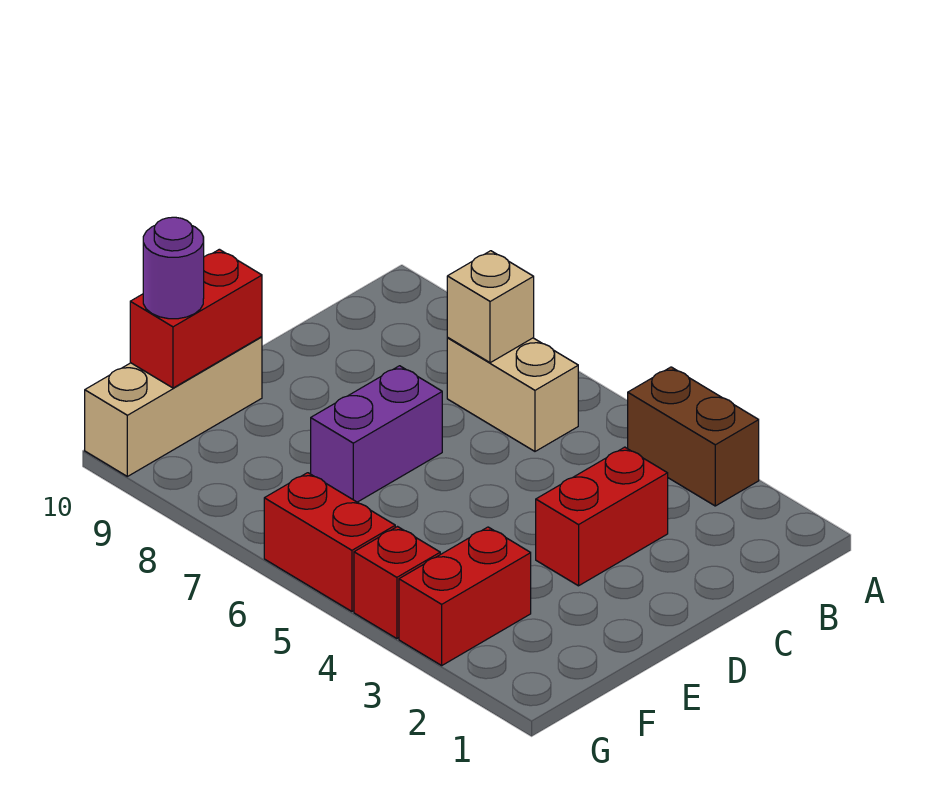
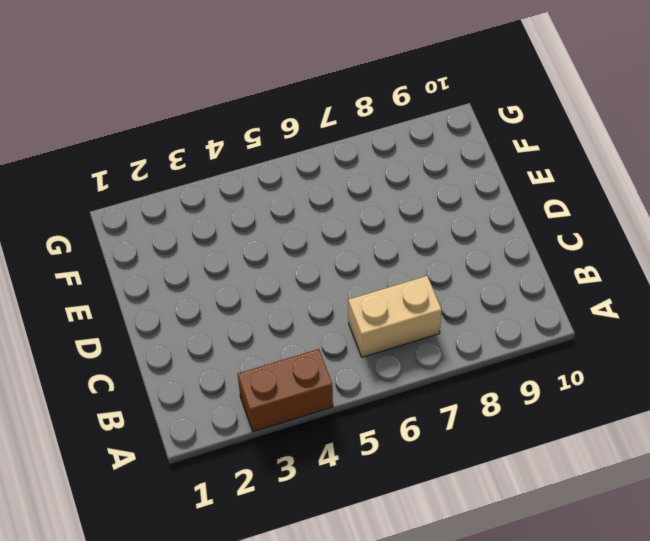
none -> red 1x2 brick [536,447,668,586]
none -> purple 1x2 brick [311,366,442,502]

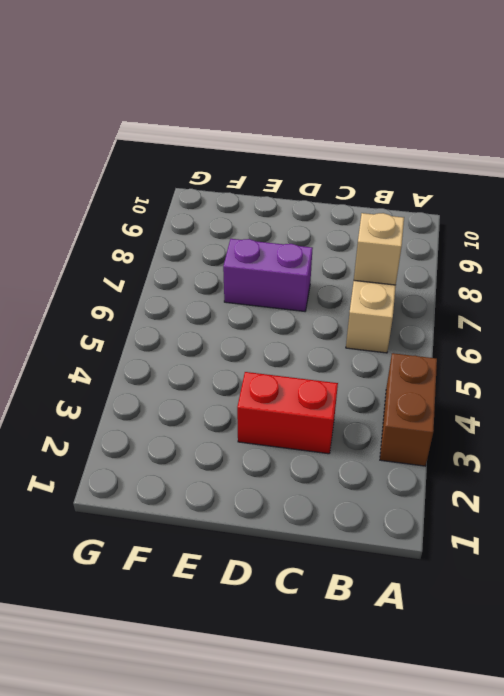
none -> tan 1x3 brick [85,337,262,476]
none -> red 1x2 brick [399,527,531,665]

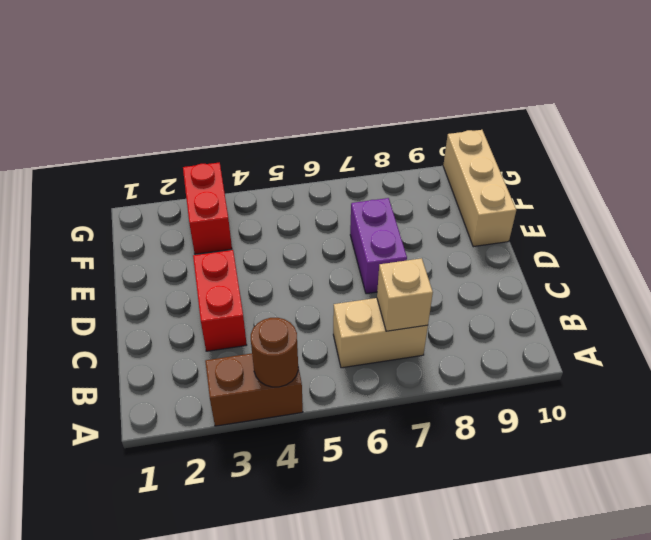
brown 1x1 round brick [251,318,298,387] -> none
none -> red 1x1 brick [354,527,440,639]
none -> red 1x2 brick [264,473,395,611]

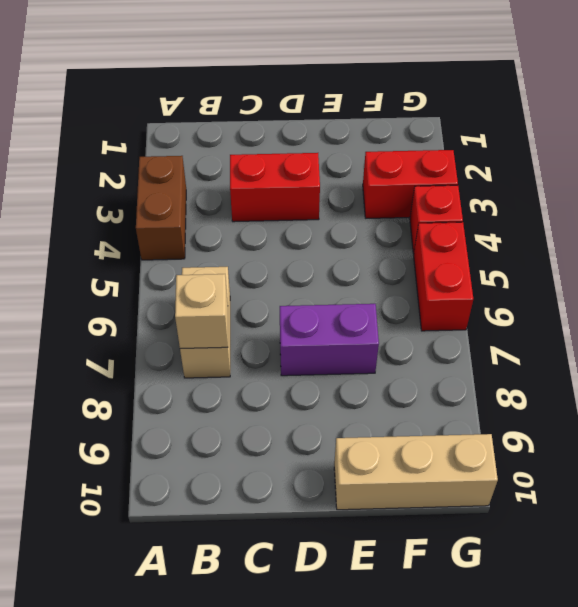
none -> red 1x2 brick [130,249,262,388]
none -> purple 1x1 round brick [143,217,204,319]

